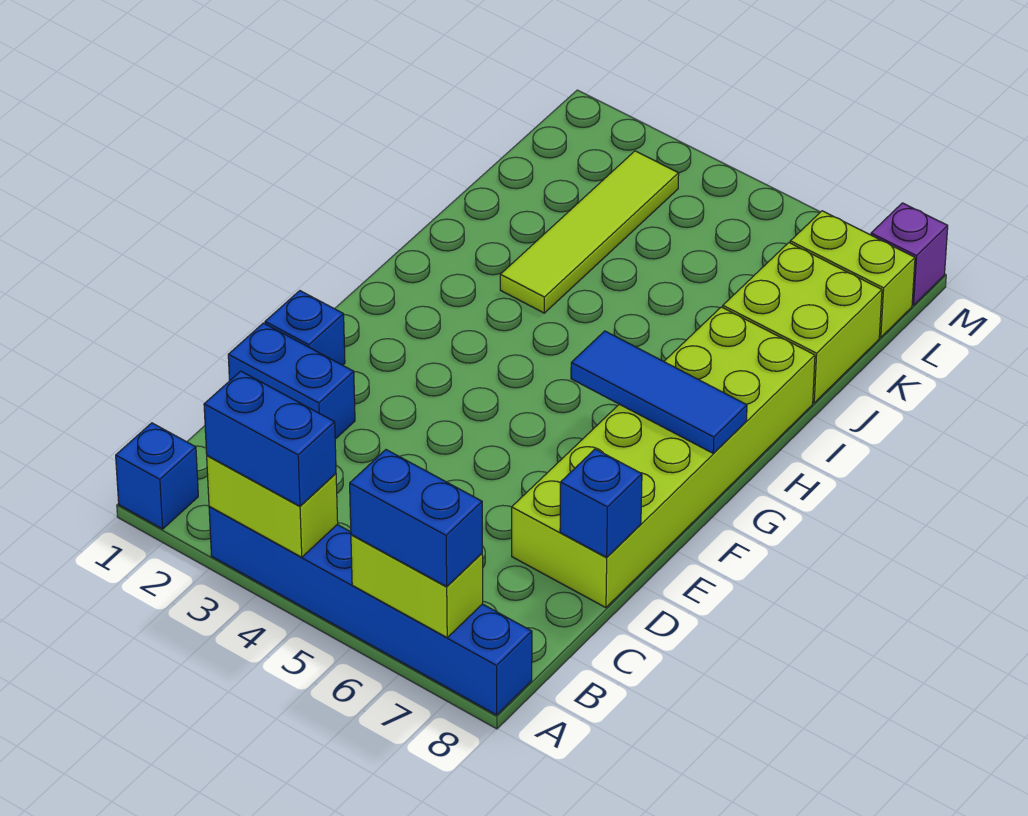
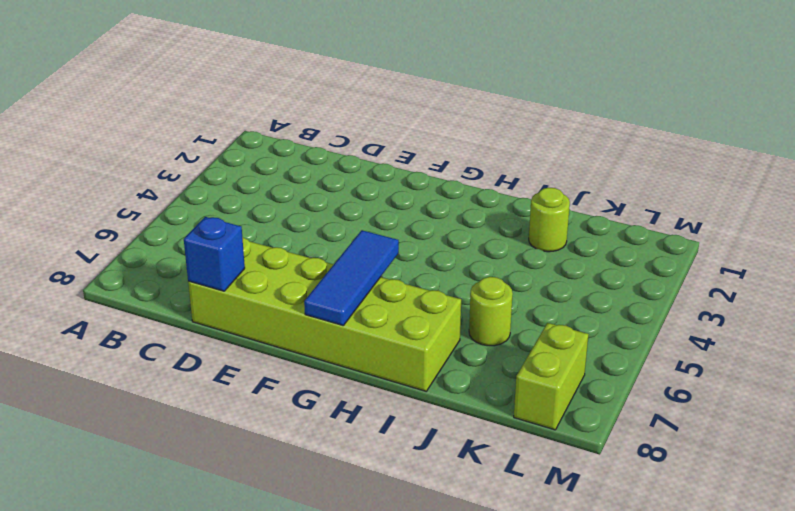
lime 1x1 round brick [529,188,570,252] -> none
lime 1x1 round brick [469,277,513,346] -> none
none -> blue 1x1 brick [116,423,198,529]
none -> blue 1x6 brick [209,507,532,715]
none -> blue 1x2 brick [228,323,355,439]

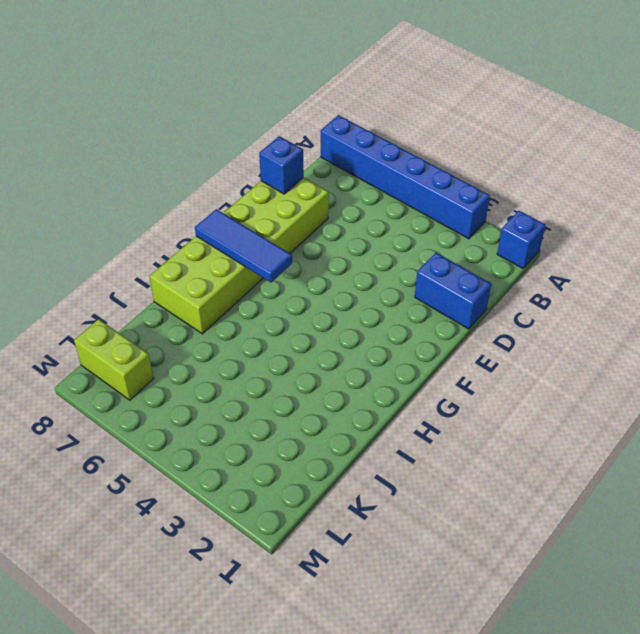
none -> blue 1x1 brick [265,291,345,365]
none -> lime 1x4 tile [500,151,679,313]
none -> lime 2x2 brick [723,243,882,403]

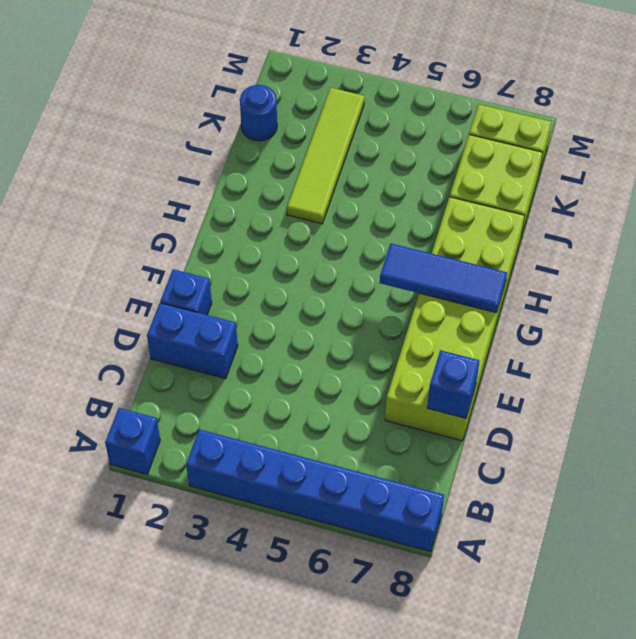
blue 1x1 round brick [240,85,277,141] -> none
none -> purple 1x1 brick [871,203,948,305]
none -> lime 1x2 brick [207,456,338,557]
none -> lime 1x2 brick [351,535,483,637]

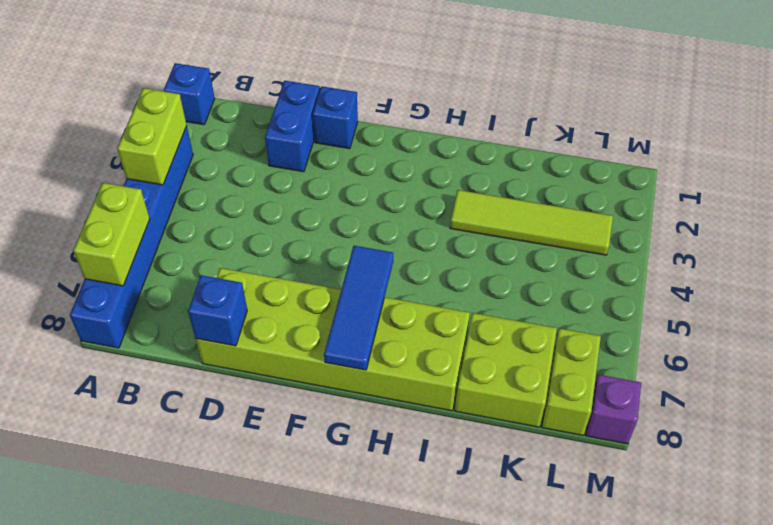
none -> blue 1x2 brick [204,371,336,506]
none -> blue 1x2 brick [350,450,482,587]

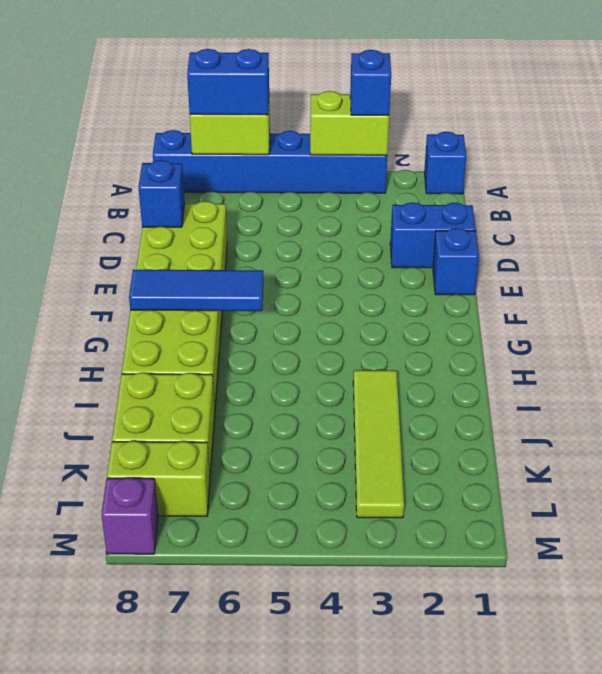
blue 1x1 brick [350,50,391,115] -> blue 1x2 brick [204,371,336,506]

